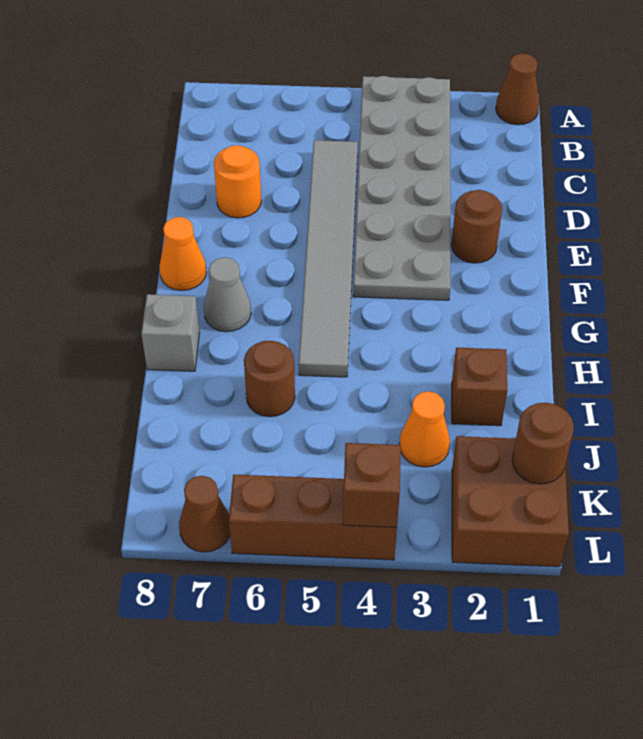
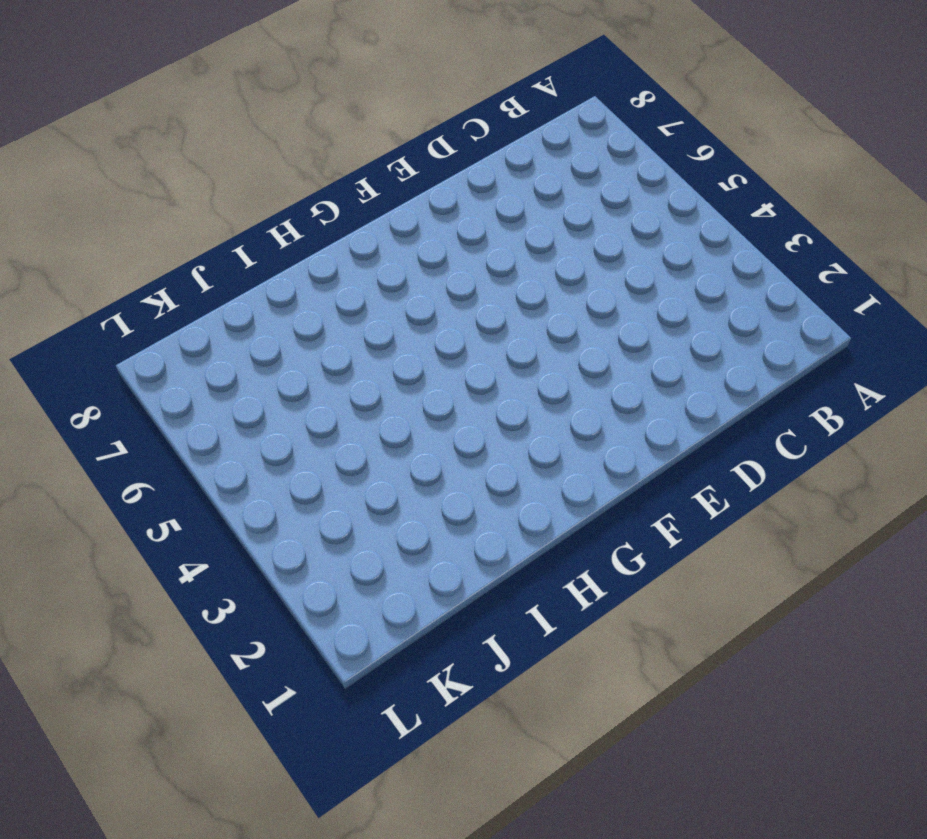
none -> brown 1x1 cone [496,53,539,125]
none -> grey 2x6 plate [353,76,450,300]
none -> grey 1x6 tile [299,140,358,377]

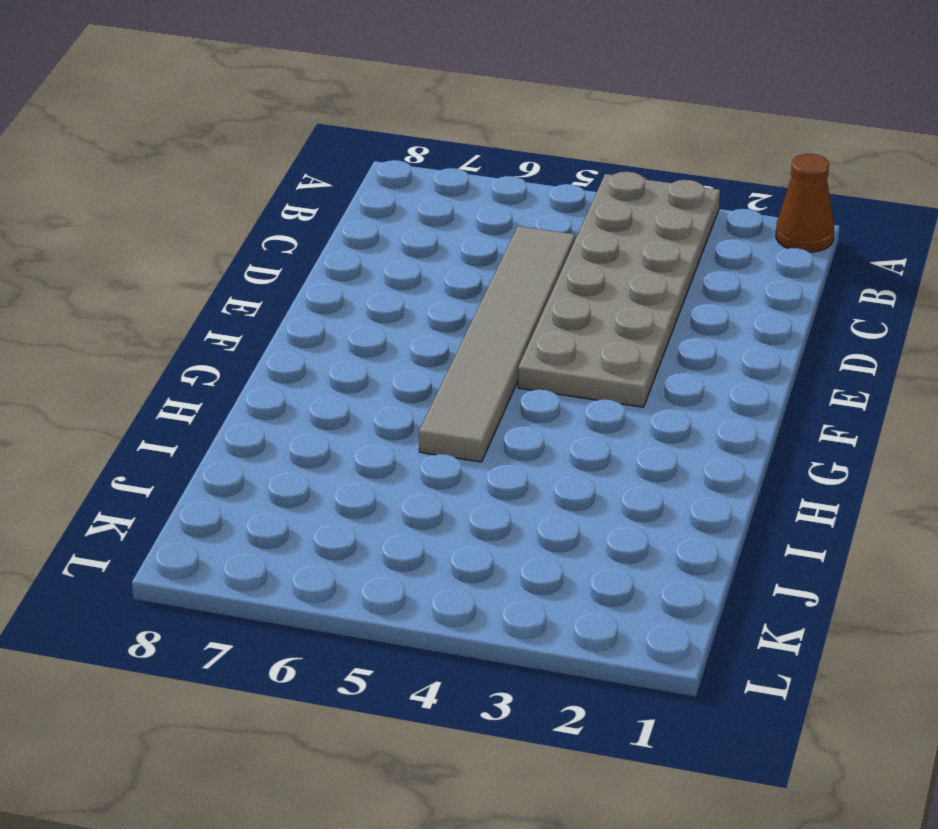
none -> orange 1x1 round brick [214,145,261,218]
none -> brown 1x1 round brick [451,190,502,263]
none -> orange 1x1 cone [160,217,206,291]

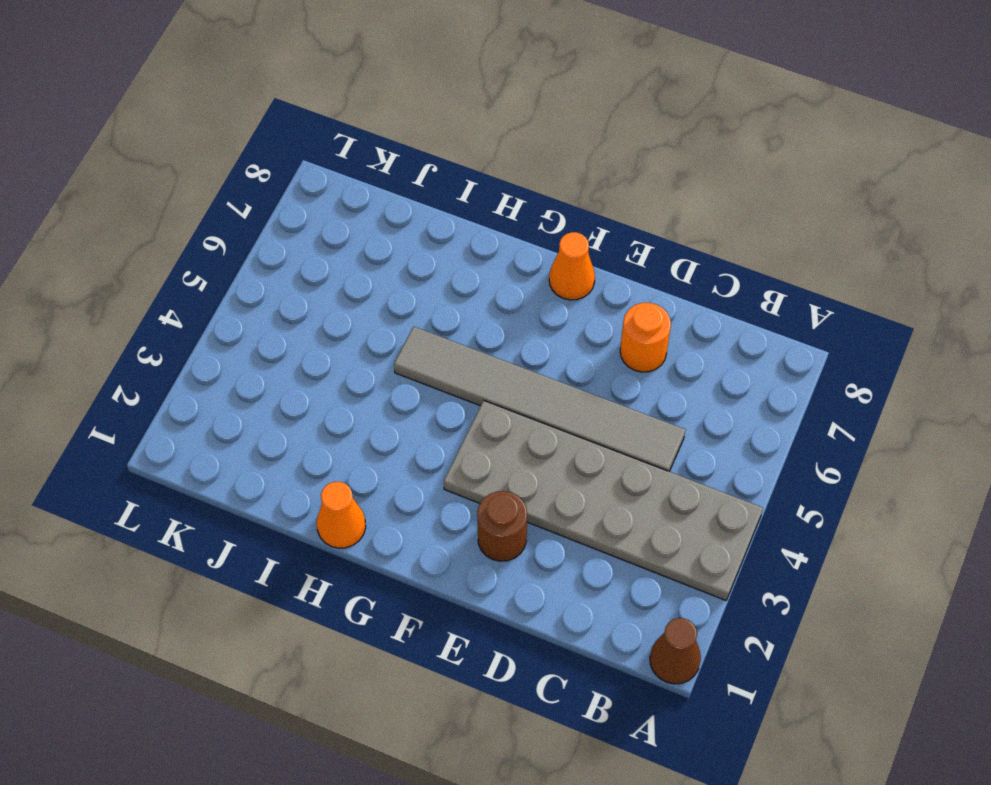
orange 1x1 cone [317,482,366,548] -> orange 1x1 cone moved to [399,391,450,467]
none -> grey 1x1 cone [204,257,251,332]
none -> grey 1x1 brick [141,294,200,371]
none -> brown 1x1 brick [452,348,507,426]

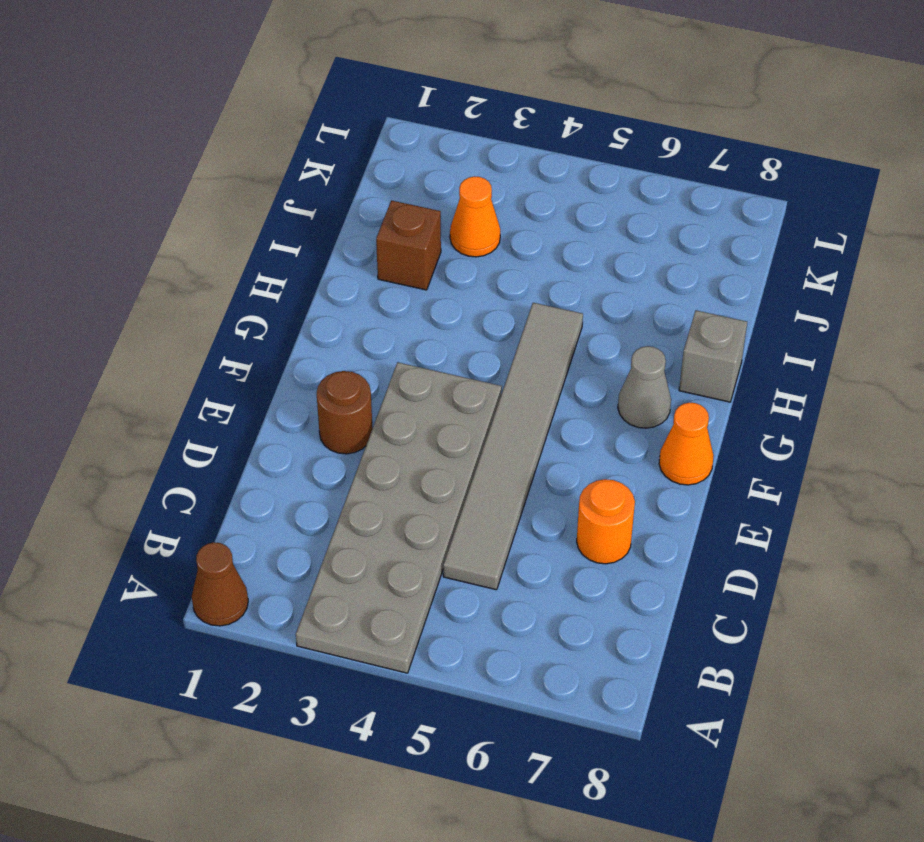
none -> brown 1x1 round brick [244,341,295,417]
none -> brown 2x2 brick [452,436,569,567]
none -> brown 1x3 brick [229,475,397,560]

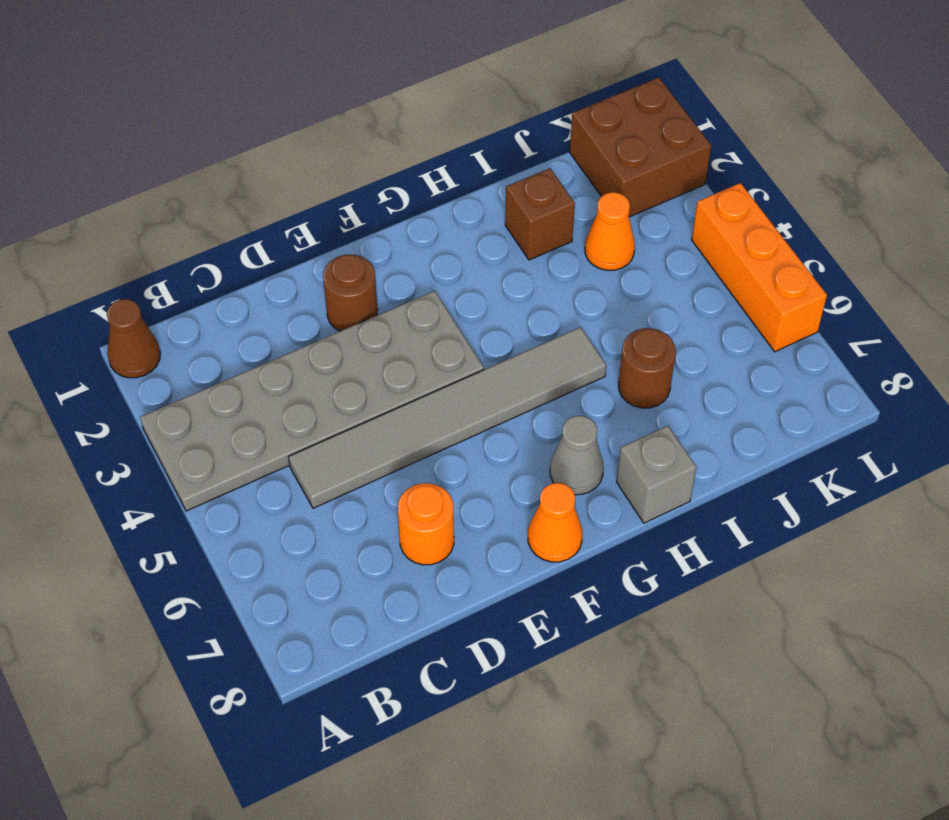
orange 1x3 brick [692,183,827,352] -> brown 1x3 brick [229,475,397,560]
none -> brown 1x1 cone [179,476,230,552]
none -> brown 1x1 round brick [512,403,574,484]
none -> brown 1x1 brick [343,443,401,527]

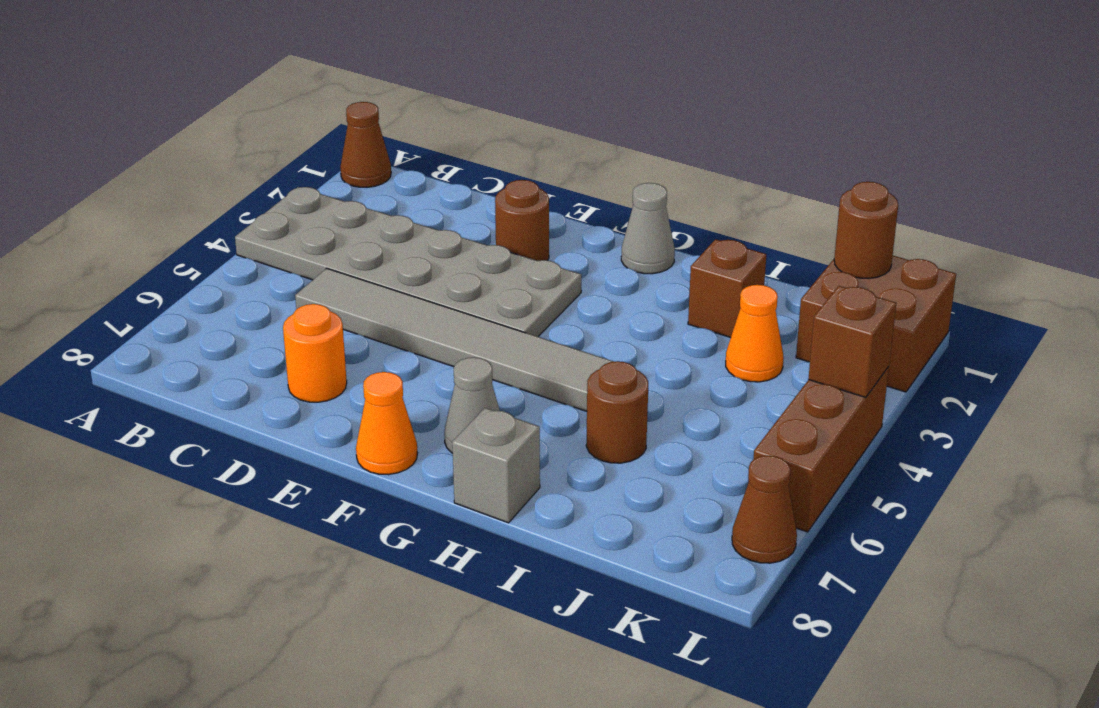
grey 1x1 cone [621,183,675,274] -> none

